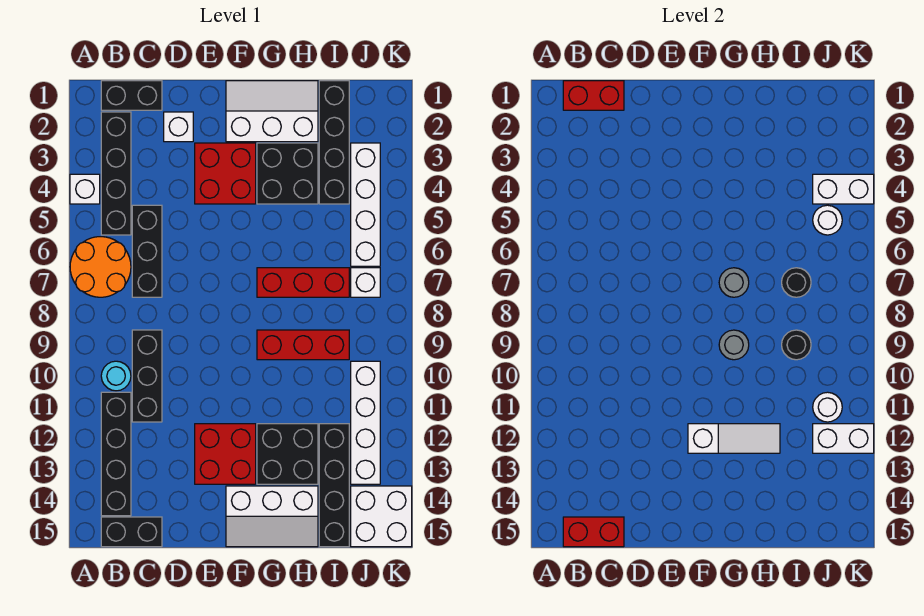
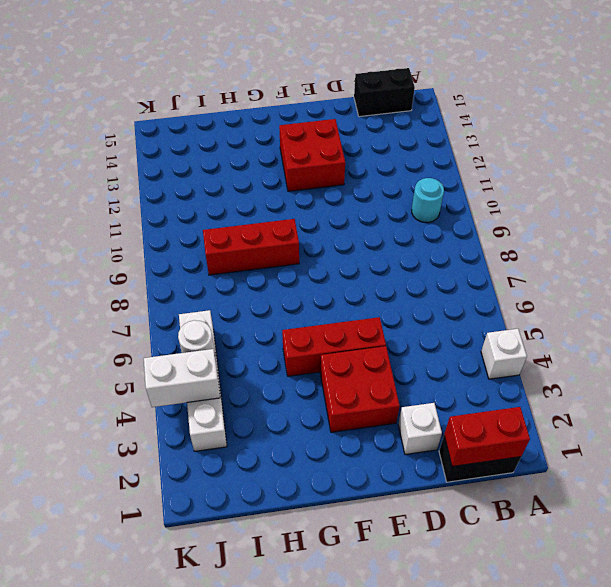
red 1x3 brick [282,317,386,376] -> red 1x3 brick moved to [257,268,349,297]
none -> orange 2x2 round brick [70,237,131,297]
none -> black 1x4 brick [101,112,131,235]
none -> black 1x4 brick [101,392,131,516]
none -> black 1x3 brick [132,205,162,297]

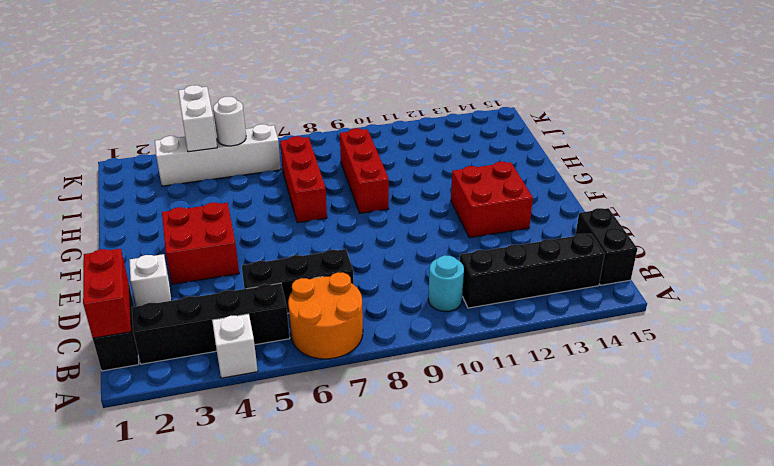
none -> black 1x3 brick [132,330,162,422]
none -> white 2x3 slope [226,81,318,142]
none -> white 2x3 slope [226,486,318,547]
none -> black 2x2 brick [257,143,318,204]

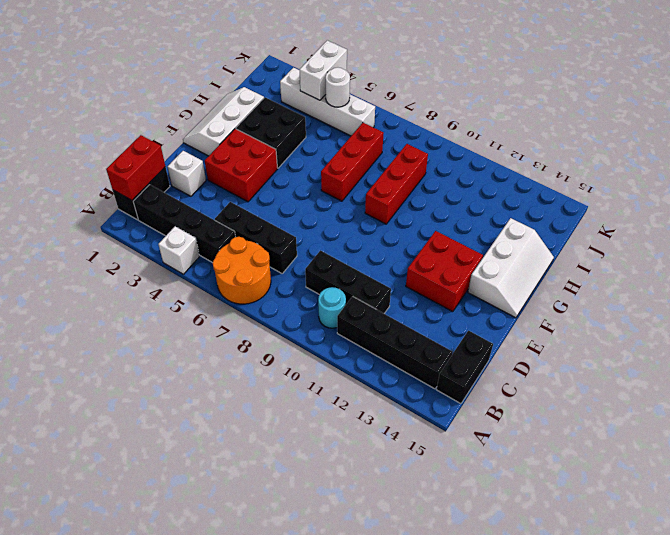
none -> black 2x2 brick [257,424,318,484]
none -> black 1x4 brick [319,81,349,204]
none -> black 1x4 brick [319,424,349,547]
none -> white 1x1 brick [351,268,380,297]

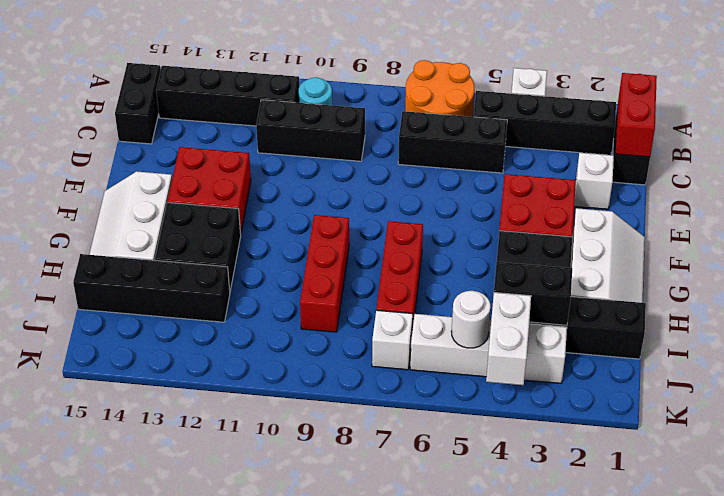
black 1x2 brick [494,262,572,325] -> none
none -> white 1x4 brick [351,361,380,484]
none -> white 2x2 brick [351,486,412,547]
none -> red 1x2 brick [563,517,624,547]
none -> white 1x3 slope [688,424,780,453]

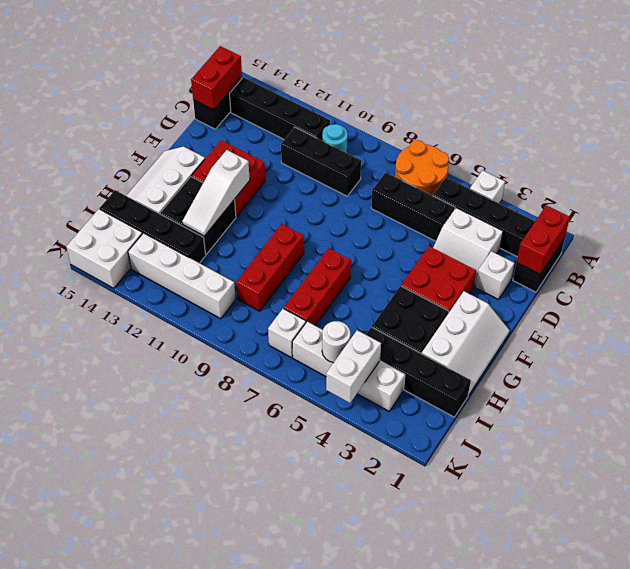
white 2x2 slope [433,208,503,286] -> none
none -> grey 1x1 round brick [719,268,749,297]
none -> grey 1x1 round brick [719,330,749,360]
none -> black 1x1 round brick [782,268,811,297]
none -> black 1x1 round brick [782,330,811,360]

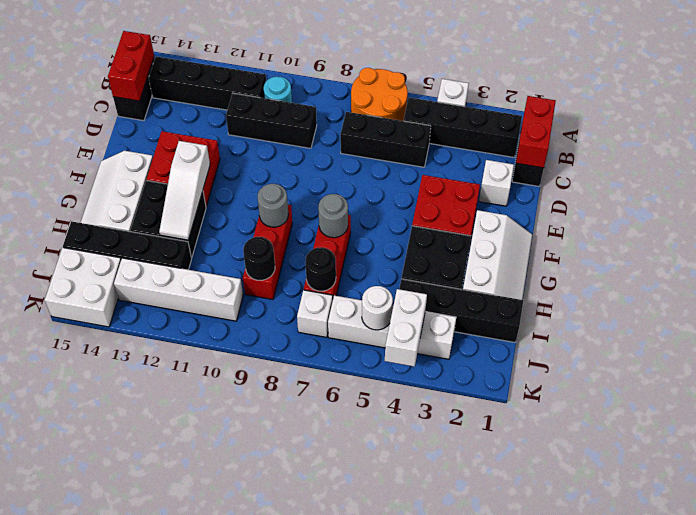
none -> white 1x1 round brick [813,392,842,422]
none -> white 1x2 brick [813,424,874,453]

